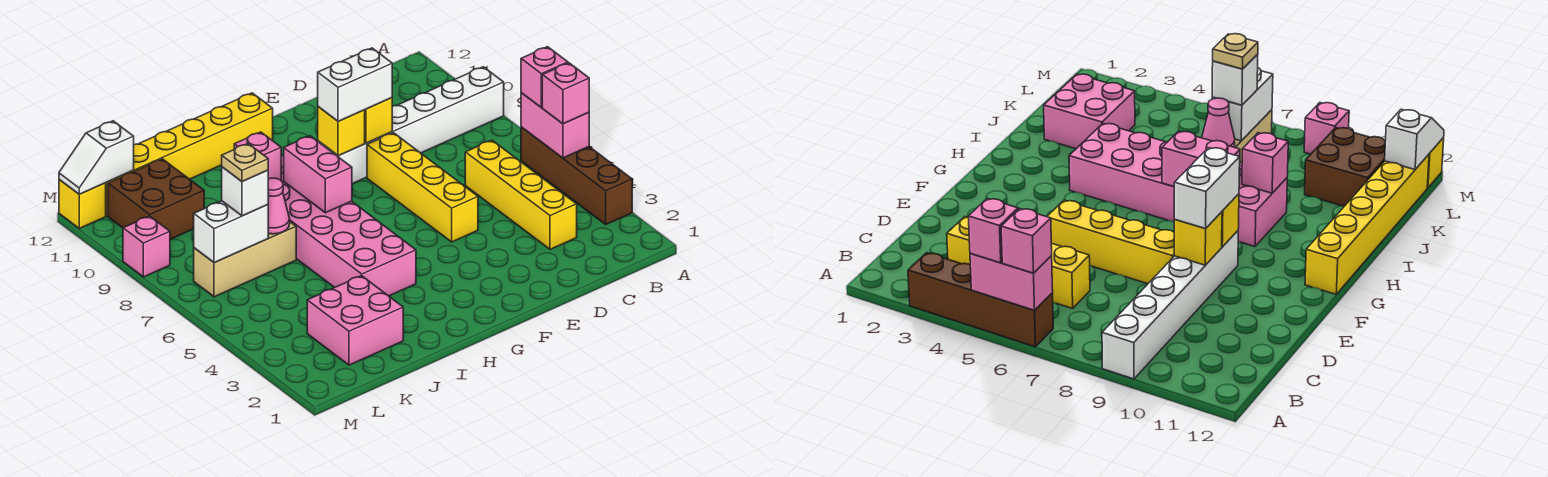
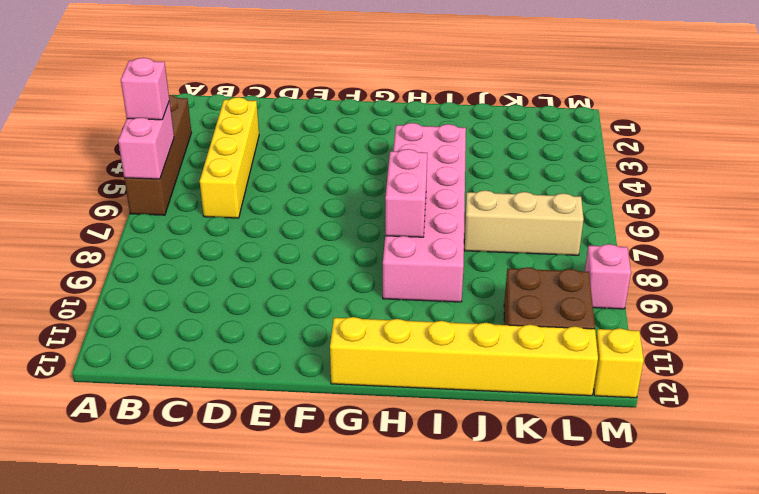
none -> white 1x6 brick [318,67,504,184]
none -> yellow 1x4 brick [367,133,478,242]
none -> pink 2x2 brick [307,276,403,365]

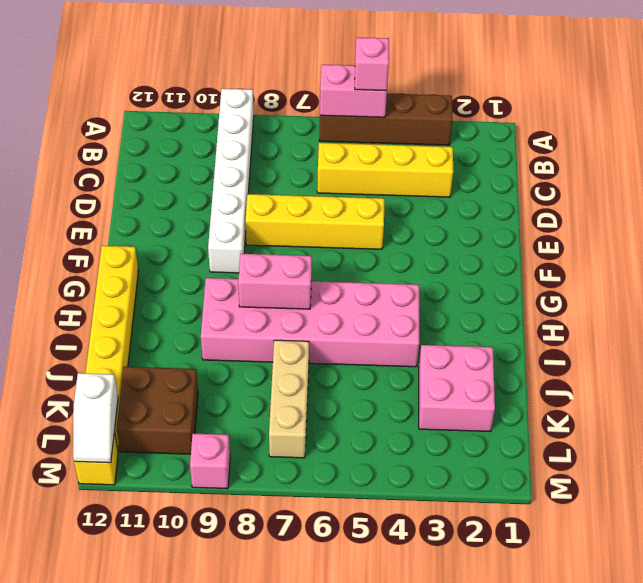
none -> yellow 1x1 brick [365,98,392,143]
none -> yellow 1x1 brick [318,107,365,156]
none -> pink 1x1 brick [234,132,281,180]

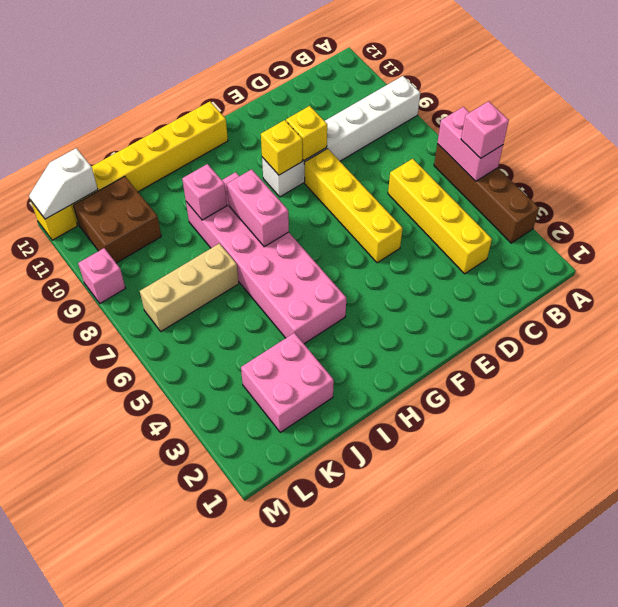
none -> pink 1x1 cone [268,178,290,234]
none -> white 1x2 brick [194,201,268,263]
none -> pink 1x1 brick [521,47,568,108]

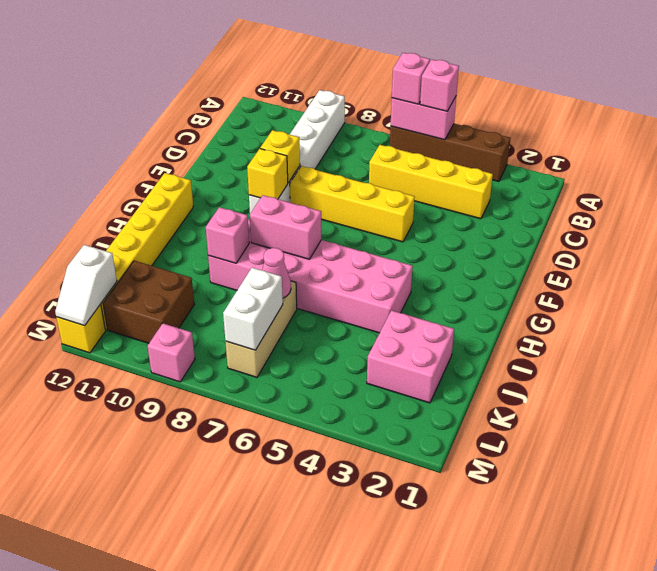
none -> white 1x2 brick [318,48,392,121]
none -> white 1x1 brick [222,167,268,216]
none -> tan 1x1 plate [222,143,268,182]

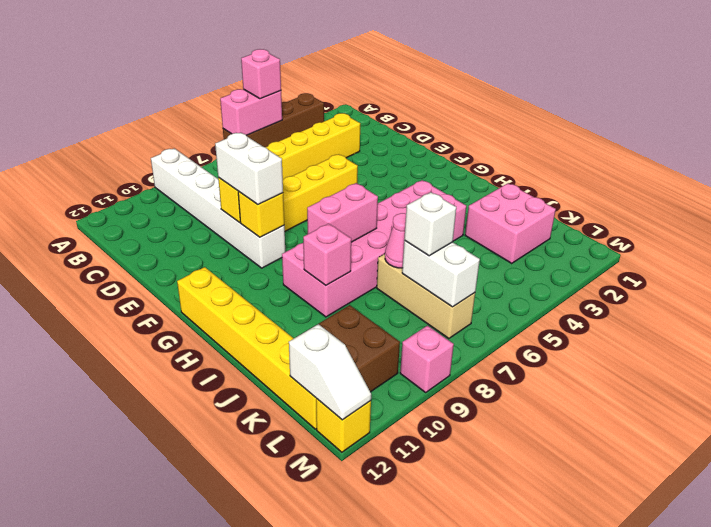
none -> pink 1x1 brick [521,47,568,108]
none -> tan 1x1 plate [222,143,268,182]

